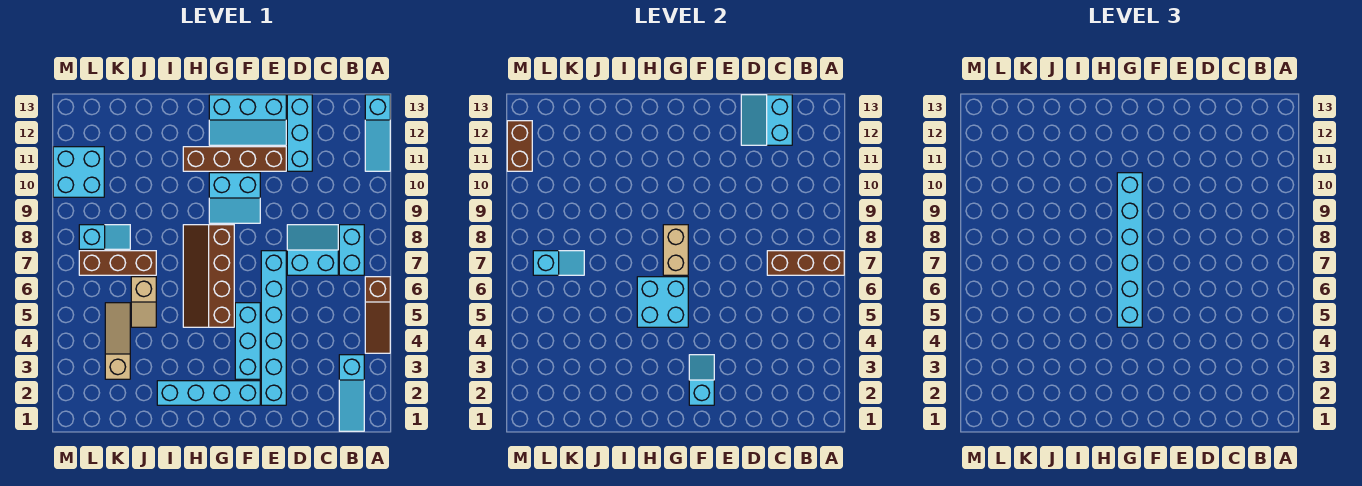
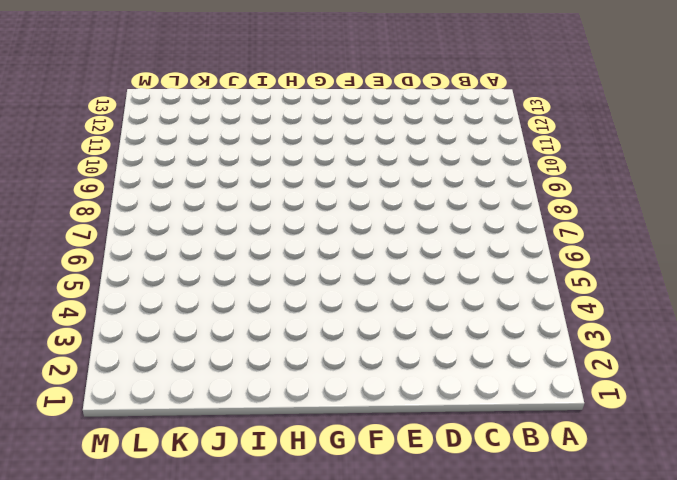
none -> brown 1x3 slope [365,277,390,353]
none -> cyan 1x3 slope [365,95,390,171]
none -> cyan 1x3 slope [339,355,364,431]

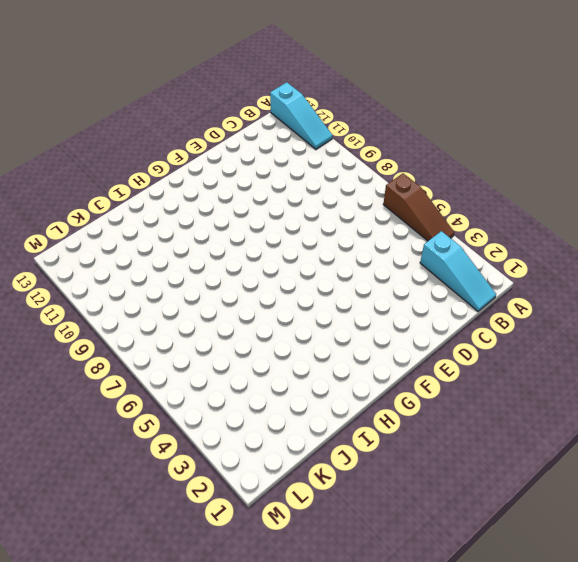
none -> cyan 1x2 brick [339,225,364,275]
none -> cyan 2x2 slope [287,225,338,275]
none -> cyan 1x3 brick [287,95,312,171]

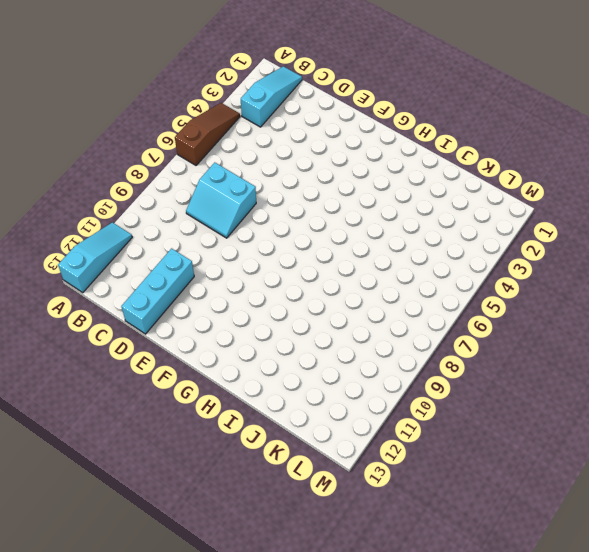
none -> cyan 1x2 brick [339,225,364,275]
none -> cyan 1x6 brick [261,251,286,405]
none -> brown 1x4 brick [183,147,286,171]

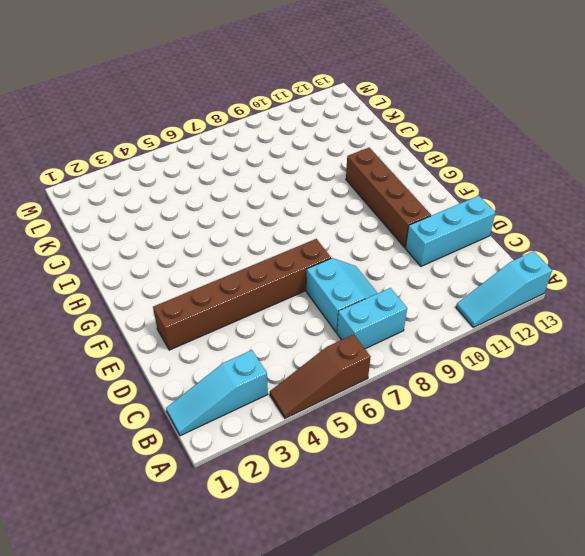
brown 1x6 brick [153,239,331,350] -> cyan 1x6 brick [261,251,286,405]
none -> cyan 2x3 slope [209,95,286,145]
none -> cyan 1x4 brick [157,381,260,405]
none -> cyan 1x3 brick [235,303,260,379]

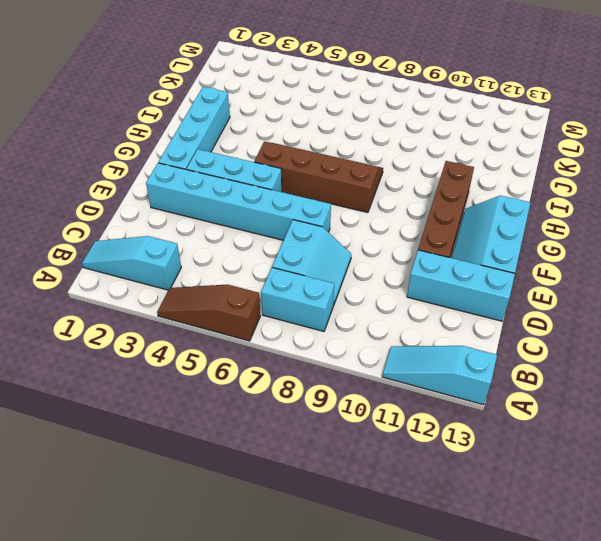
none -> cyan 2x2 slope [209,173,260,223]
none -> tan 1x2 slope [131,277,156,327]
none -> brown 1x3 brick [79,251,156,275]

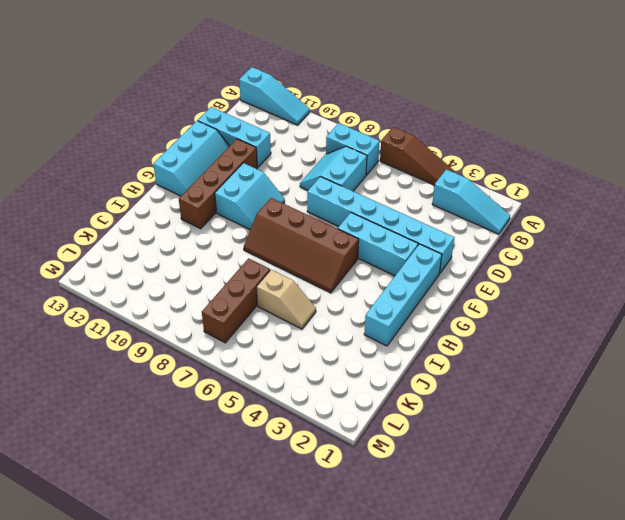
none -> tan 1x3 slope [105,303,130,379]
none -> cyan 1x2 slope [79,225,130,249]
none -> cyan 2x2 brick [53,147,104,197]

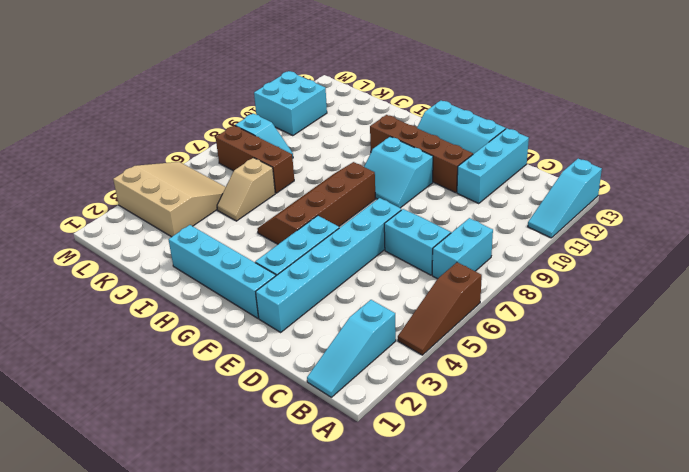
tan 3x3 slope [113,162,226,237] -> tan 1x3 slope [105,303,130,379]
none -> brown 1x3 brick [767,251,844,275]
none -> cyan 2x2 slope [741,95,792,145]
none -> cyan 1x2 slope [689,355,714,405]

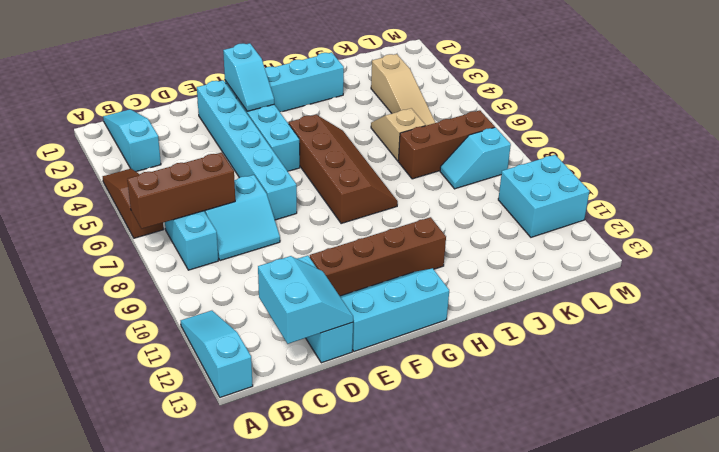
none -> cyan 2x2 slope [209,173,260,223]
none -> cyan 2x2 brick [637,277,688,327]
none -> tan 1x2 brick [663,225,688,275]

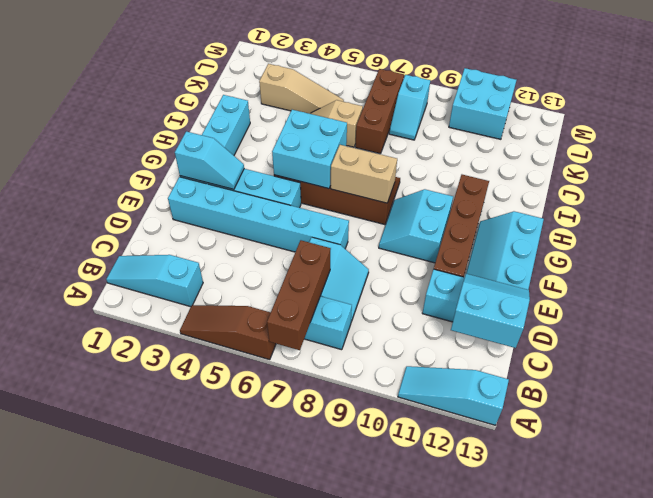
none -> cyan 1x2 slope [533,251,584,275]
none -> brown 1x2 brick [507,121,532,171]
none -> cyan 1x6 brick [1117,173,1142,327]

